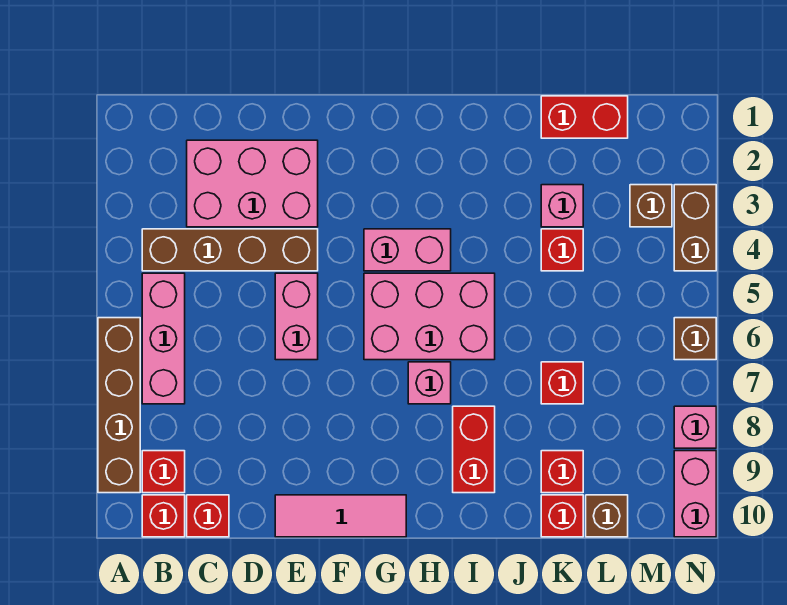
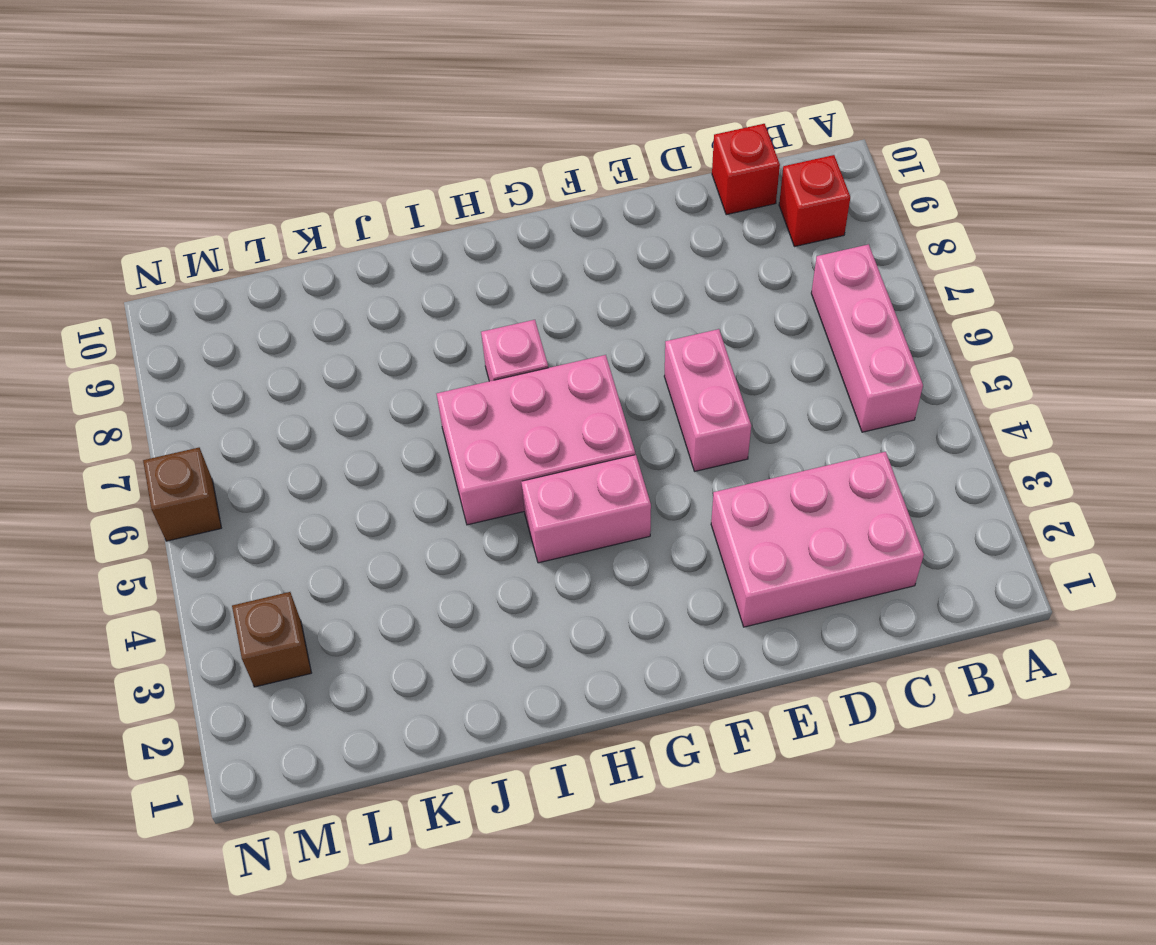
none -> brown 1x4 brick [98,318,140,493]
none -> brown 1x4 brick [142,229,318,271]
none -> red 1x1 brick [142,495,185,537]

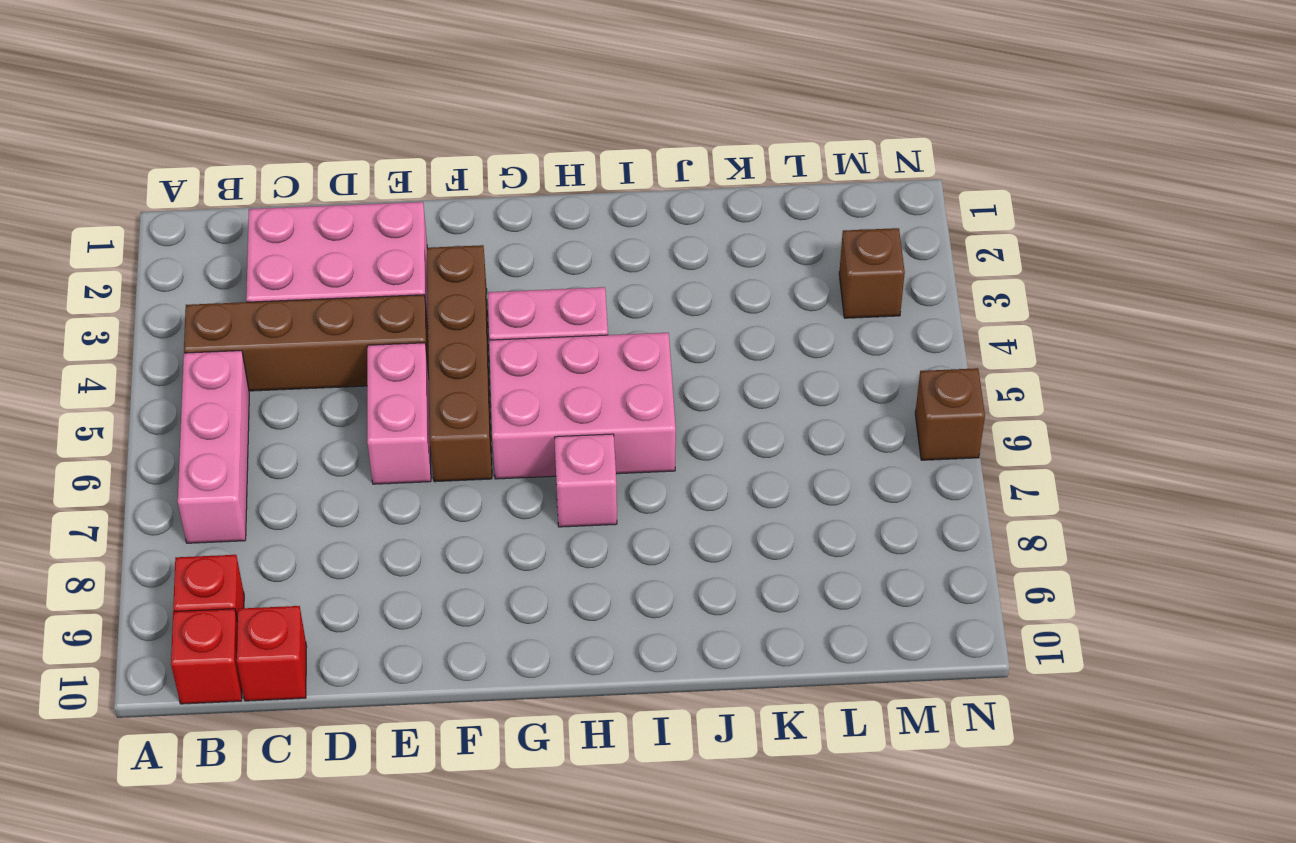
brown 1x4 brick [427,245,492,482] -> brown 1x4 brick moved to [98,318,140,493]
none -> pink 1x3 tile [275,495,406,537]
none -> red 1x2 brick [453,406,495,493]
none -> red 1x2 brick [541,96,628,138]

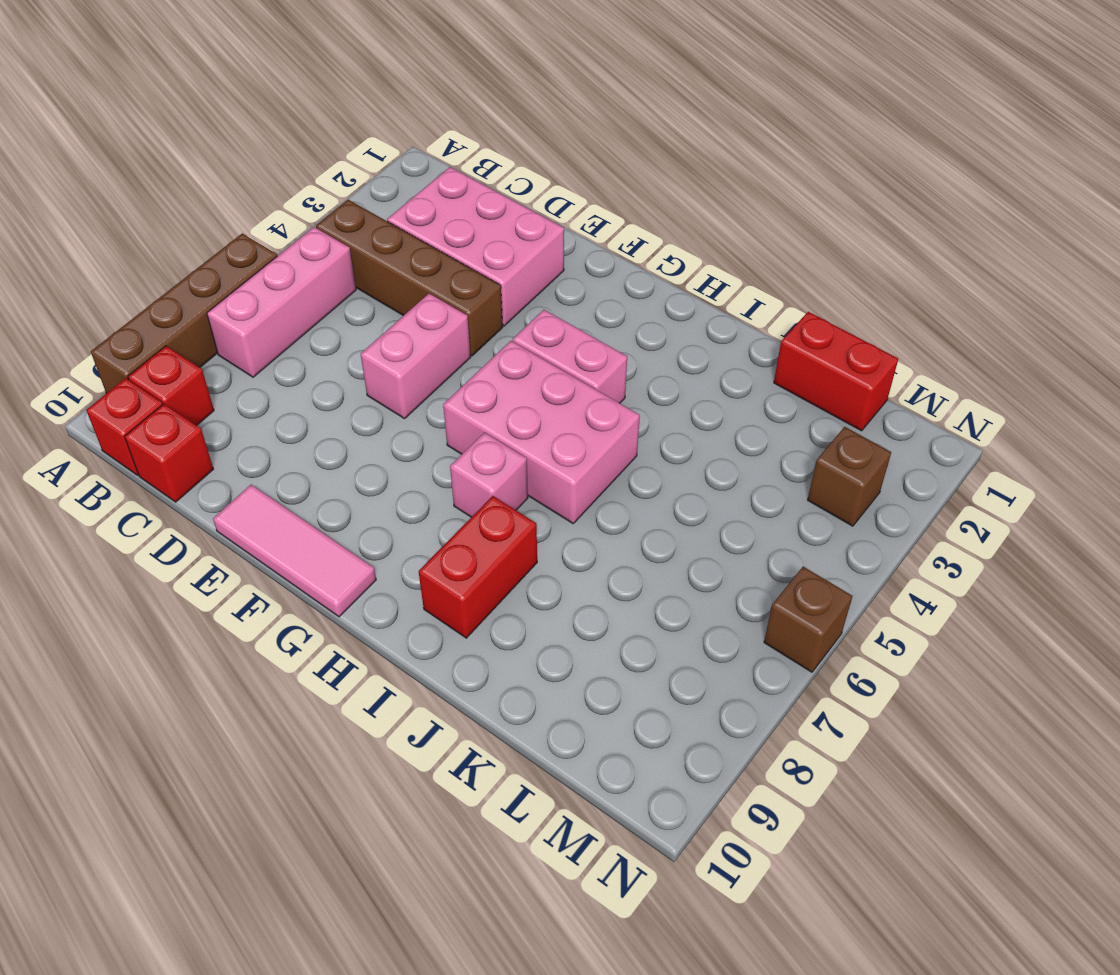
none -> pink 1x1 brick [541,185,583,227]
none -> red 1x1 brick [541,229,583,271]
none -> red 1x1 brick [541,362,583,404]

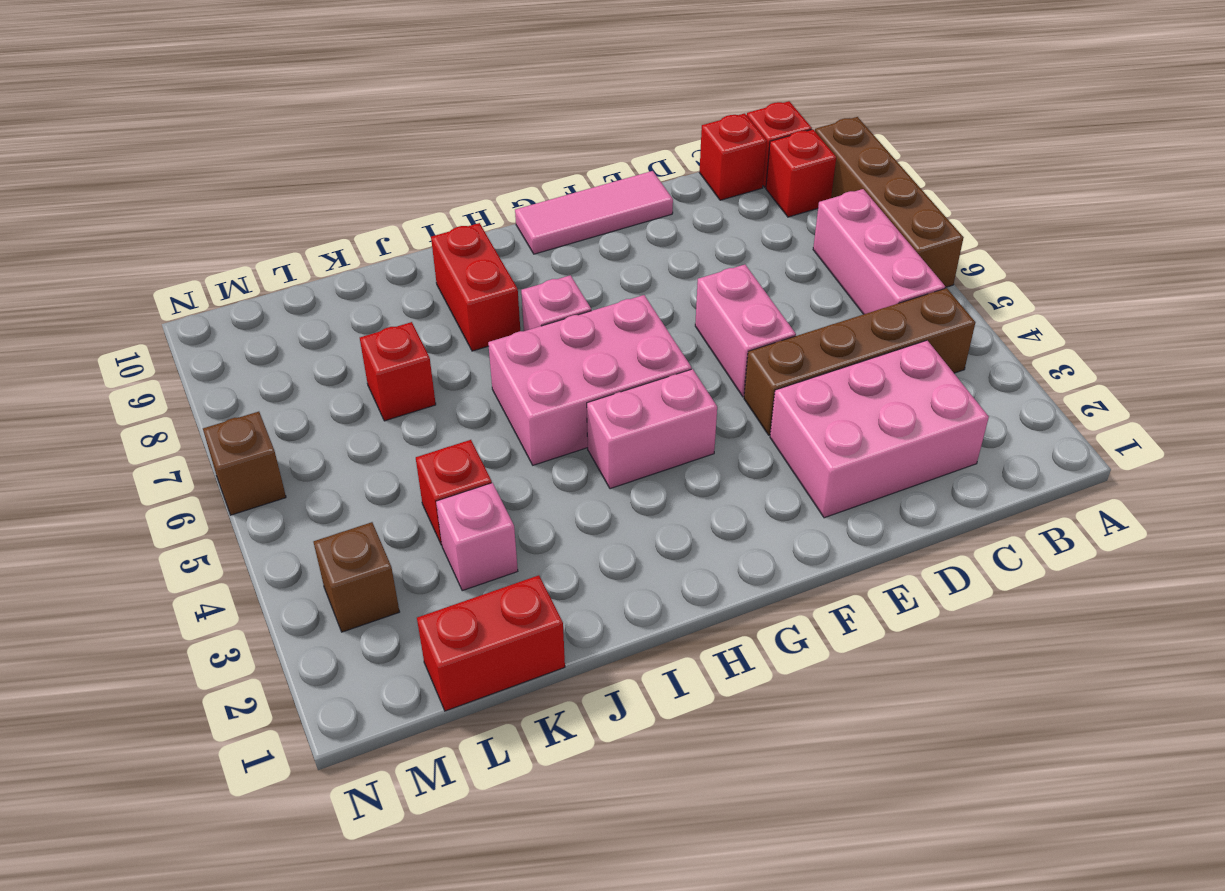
none -> red 1x1 brick [541,451,583,493]
none -> red 1x1 brick [541,495,583,537]
none -> brown 1x1 brick [586,495,628,537]

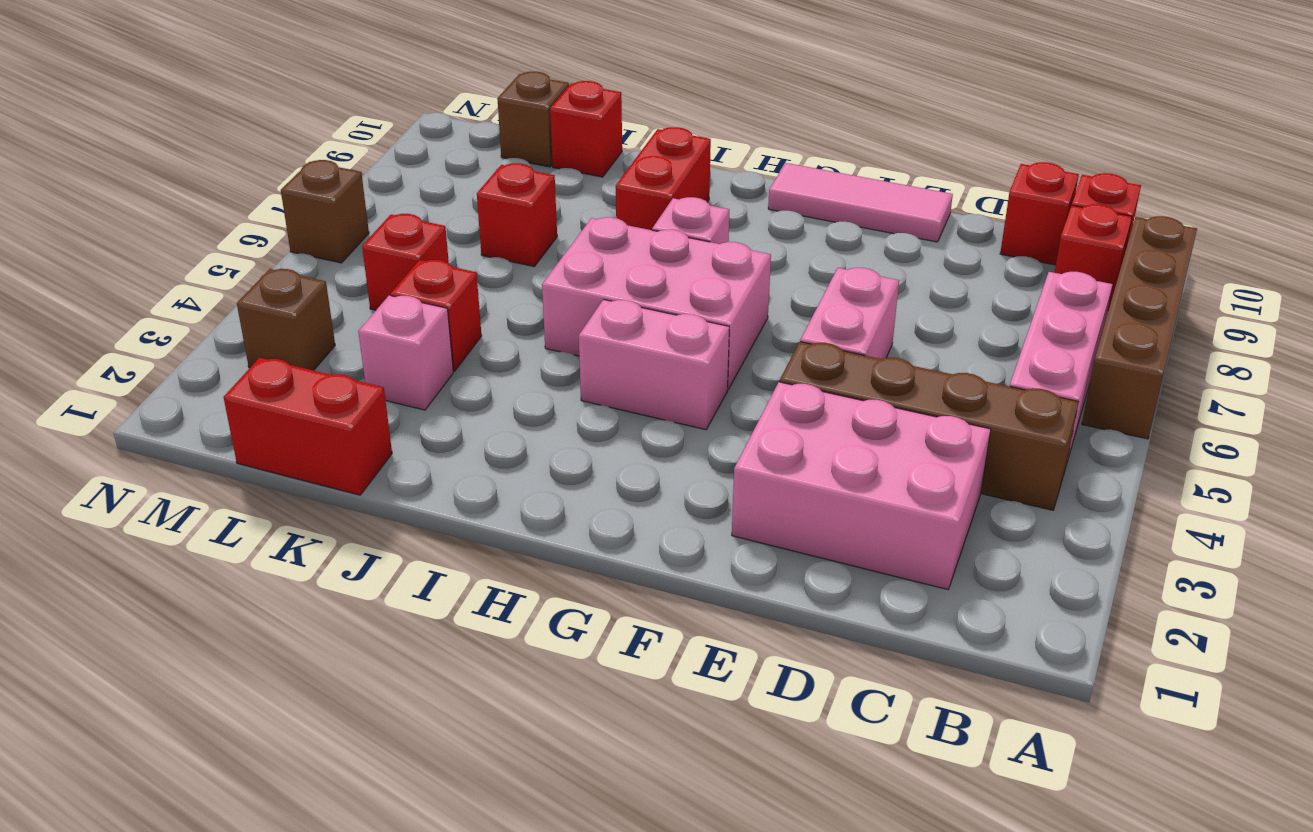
red 1x1 brick [362,214,449,310] -> red 1x1 brick moved to [541,451,583,493]
none -> brown 1x2 brick [674,185,716,271]
none -> pink 1x1 brick [674,406,716,448]
none -> pink 1x2 brick [674,451,716,537]

